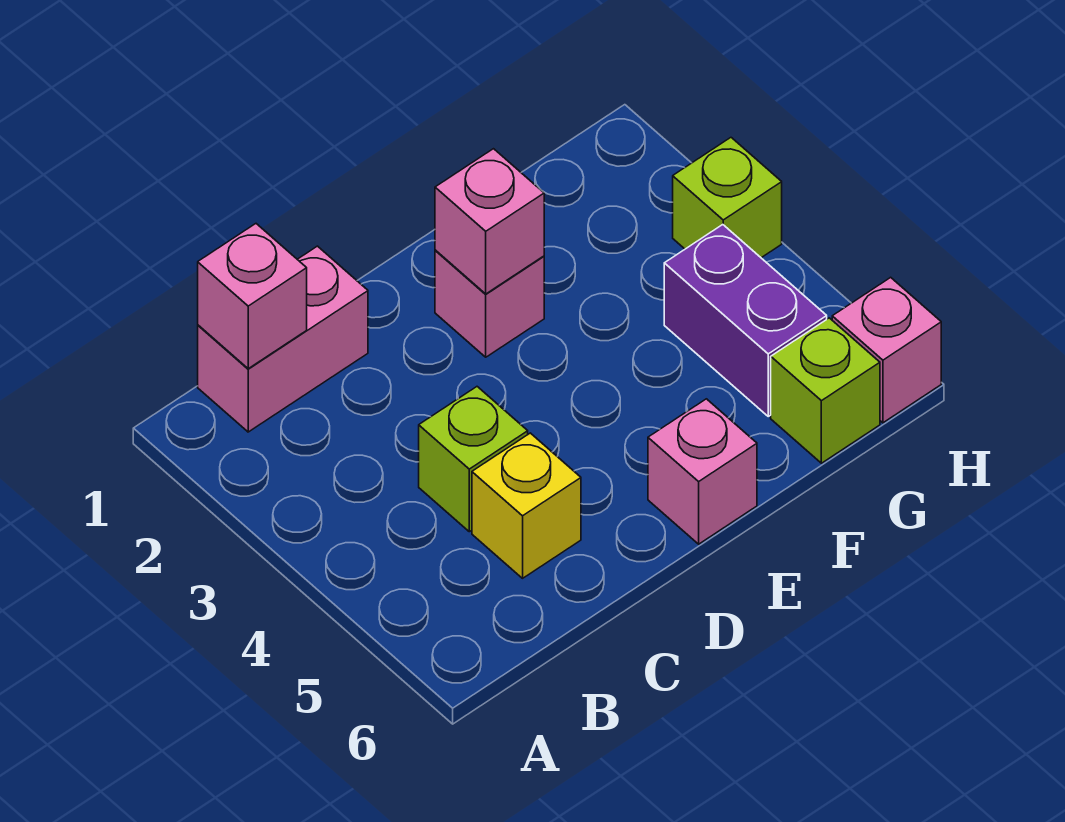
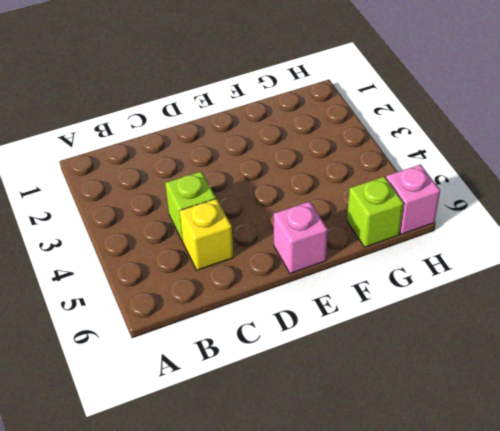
none -> pink 1x2 brick [198,246,368,432]
none -> pink 1x1 brick [435,250,544,357]

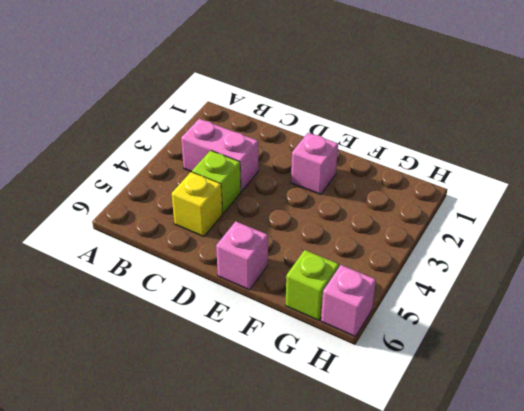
pink 1x2 brick [181,119,258,192] -> pink 1x2 brick moved to [198,246,368,432]
none -> purple 1x2 brick [664,225,827,416]
none -> lime 1x1 brick [673,138,782,258]

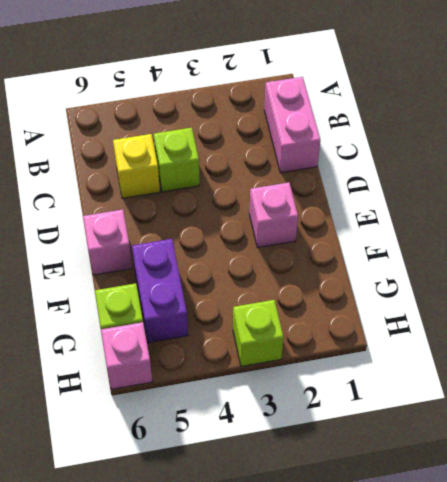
purple 1x2 brick [132,239,188,343] -> purple 1x2 brick turned to [664,225,827,416]
none -> pink 1x1 brick [198,224,307,369]
none -> pink 1x1 brick [435,149,544,294]

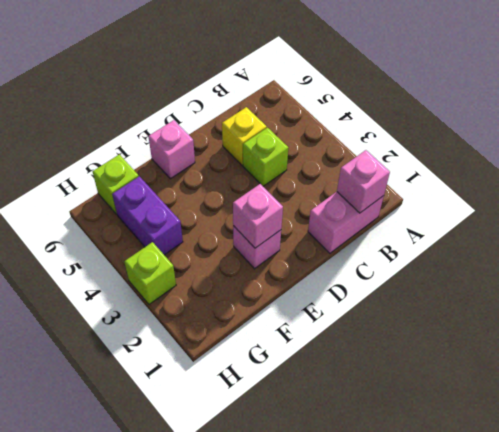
none -> pink 1x1 brick [832,277,941,423]

